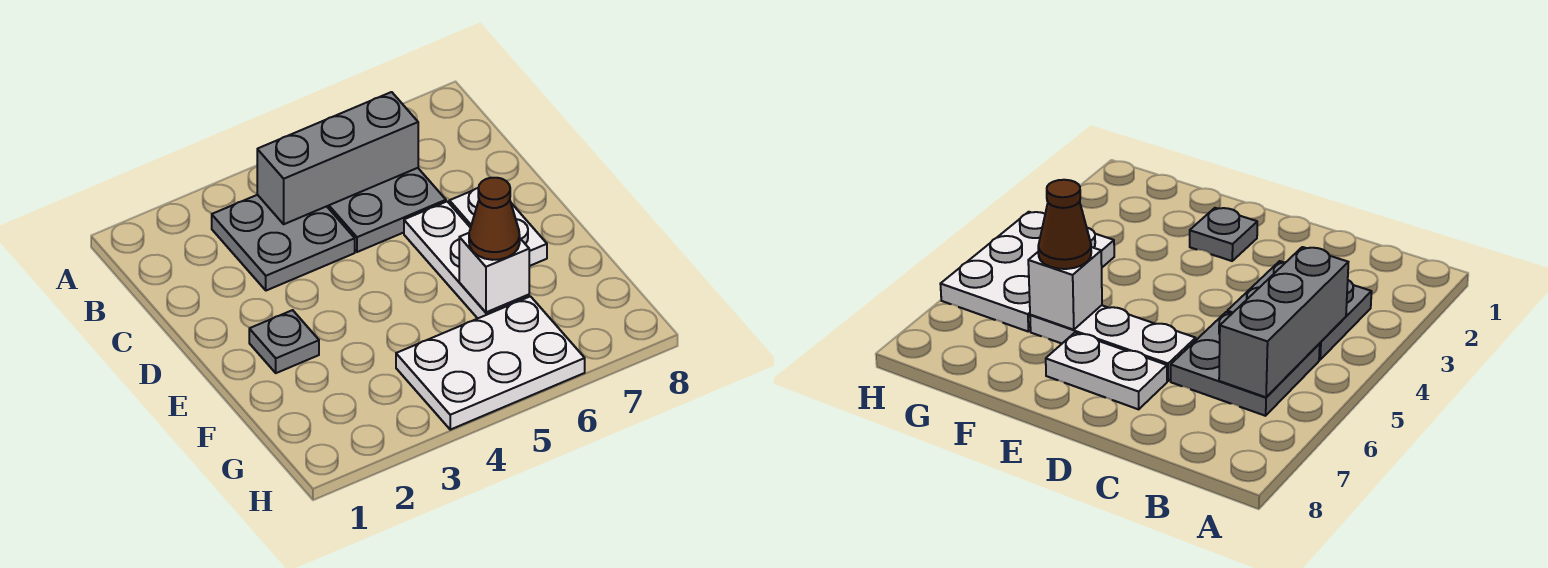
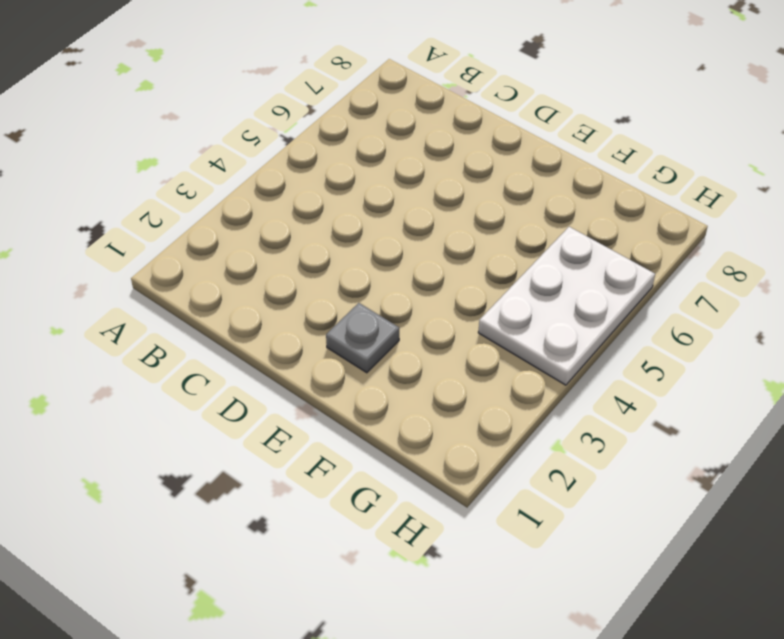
none -> grey 2x2 plate [212,195,355,291]
none -> grey 2x2 plate [327,168,446,252]

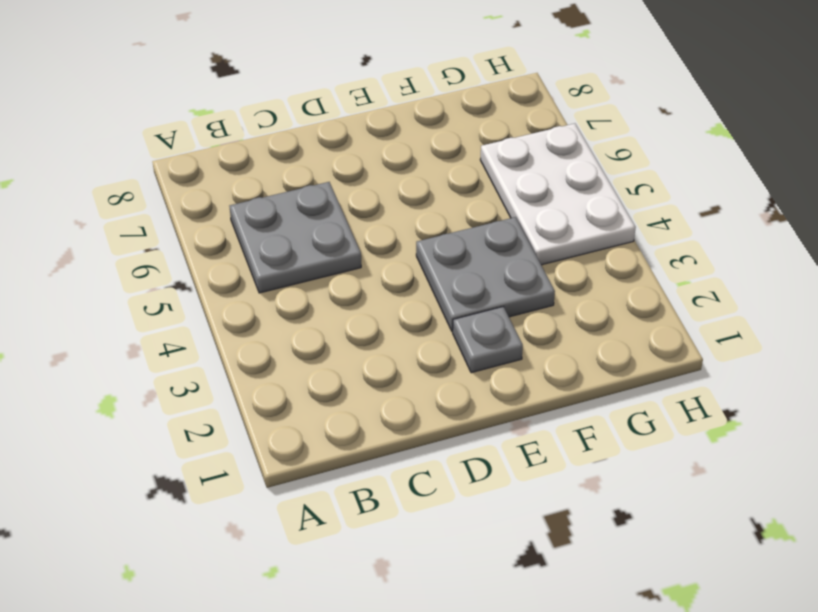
grey 2x2 plate [416,217,555,332] -> grey 2x2 plate moved to [212,195,355,291]
none -> white 1x3 plate [404,202,529,318]
none -> white 1x2 plate [449,188,547,266]

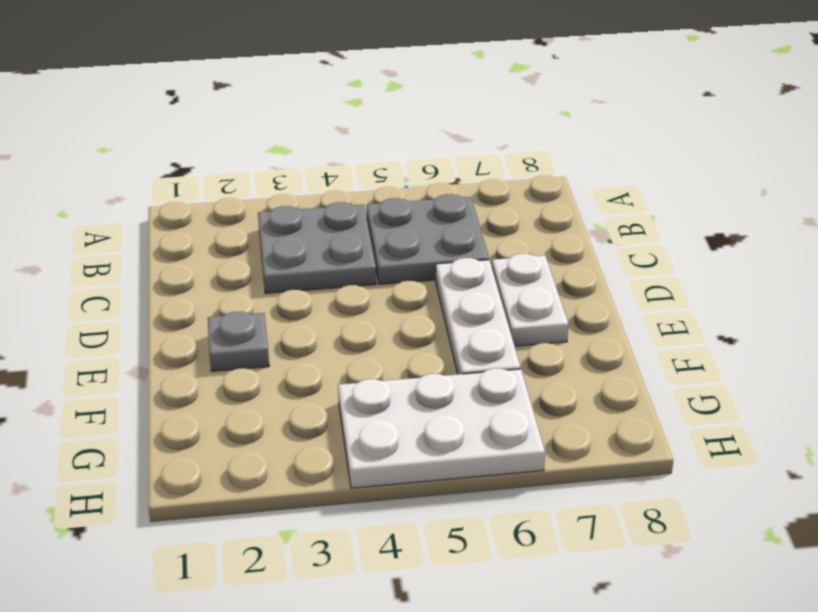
none -> grey 1x3 brick [257,92,418,224]
none -> white 1x1 brick [459,233,529,312]

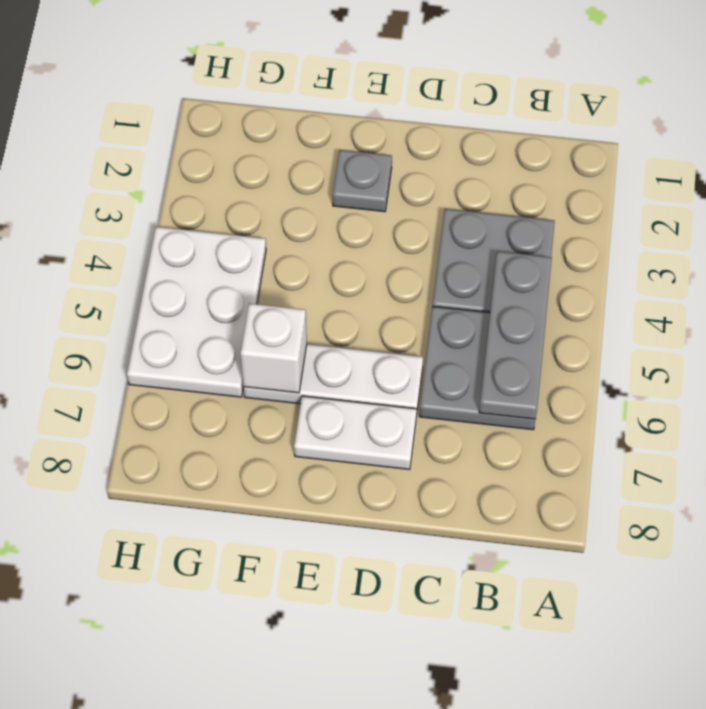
grey 1x3 plate [479,251,552,419] -> grey 1x3 brick [257,92,418,224]
none -> brown 1x1 cone [469,178,520,260]

